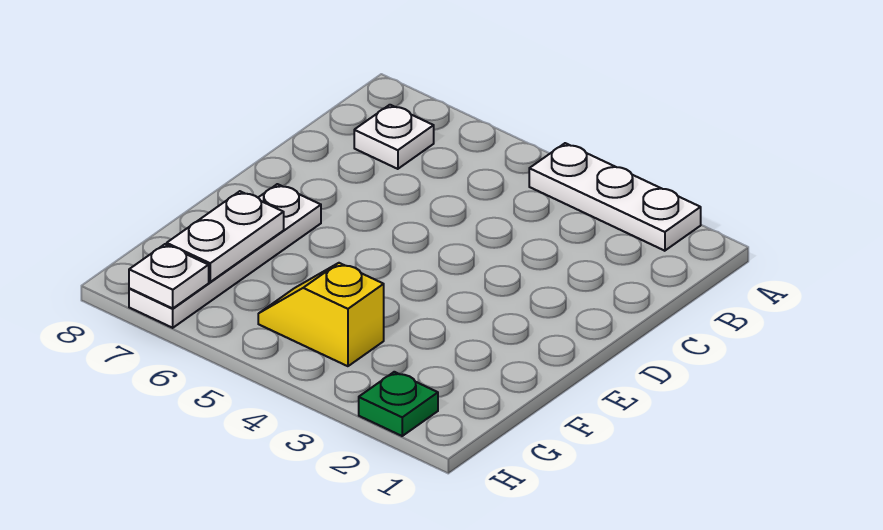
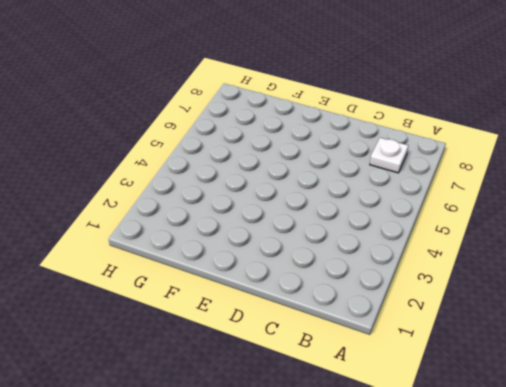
none -> white 1x3 plate [529,143,701,251]
none -> white 1x4 plate [129,184,321,328]

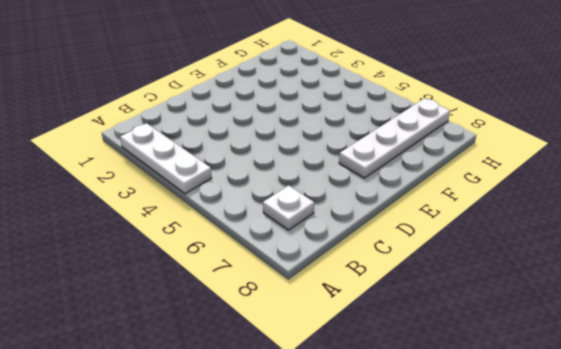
none -> yellow 1x2 slope [258,263,384,366]
none -> green 1x1 plate [359,372,438,436]

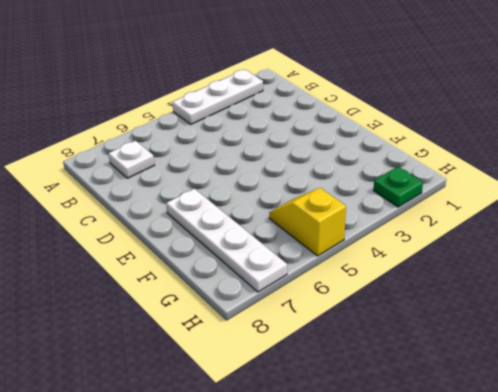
yellow 1x2 slope [269,188,346,256] -> yellow 1x2 slope turned to [258,263,384,366]
none -> white 1x2 plate [167,191,284,282]
none -> white 1x1 plate [129,244,209,308]

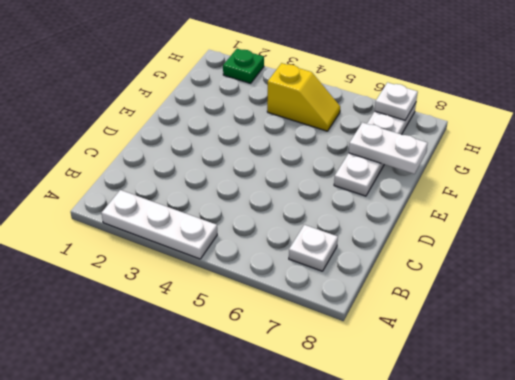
white 1x2 plate [349,122,427,174] -> white 1x2 plate turned to [167,191,284,282]

